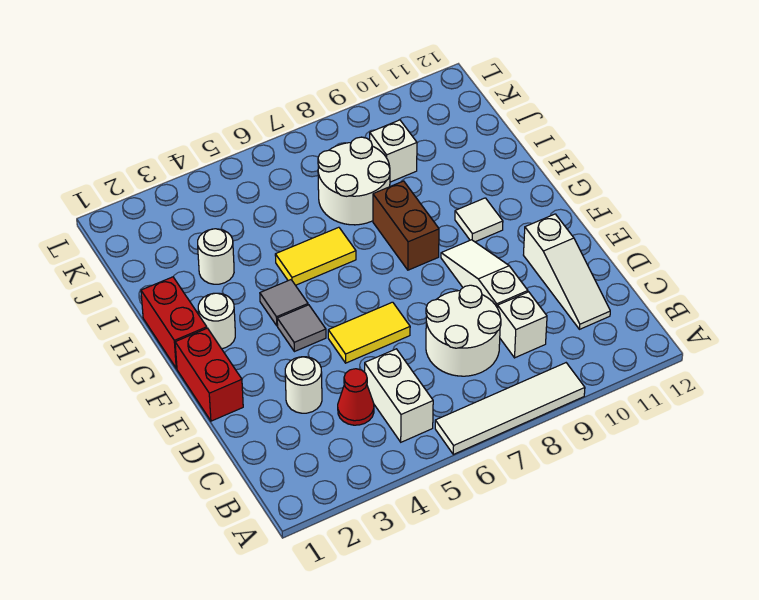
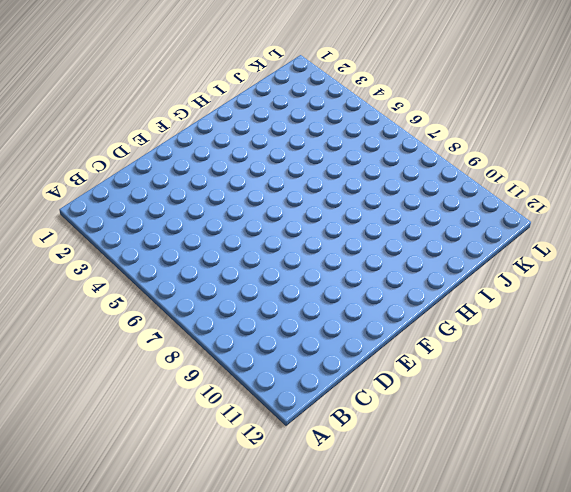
none -> white 1x4 tile [435,363,585,454]
none -> white 1x2 brick [365,349,433,442]
none -> red 1x1 cone [338,369,374,425]

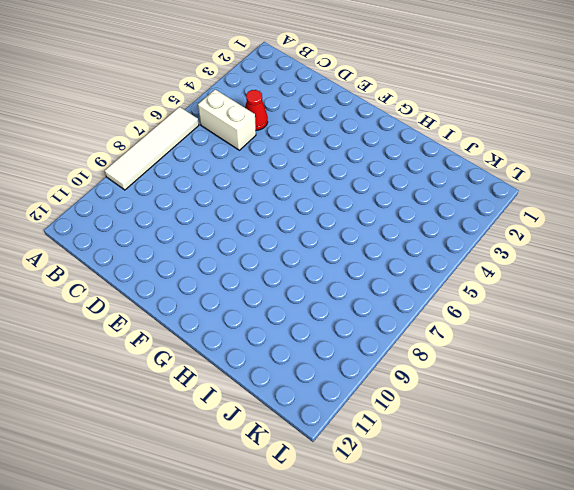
none -> white 2x2 round brick [426,285,501,376]
none -> white 1x1 brick [498,292,547,358]
none -> white 1x3 slope [524,214,610,329]

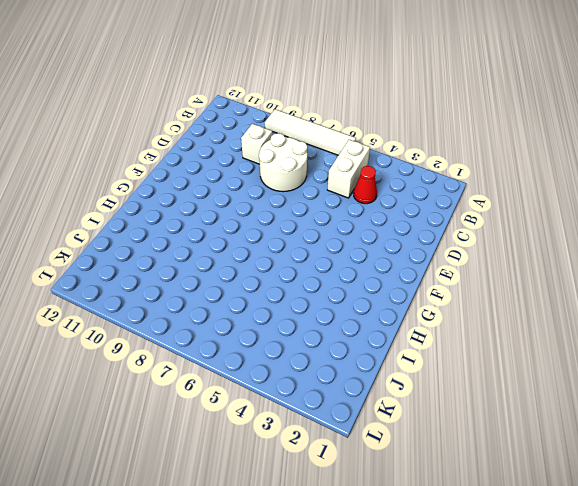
none -> white 1x3 slope [524,214,610,329]
none -> white 1x1 round brick [285,357,322,413]
none -> white 1x3 slope [441,240,528,308]

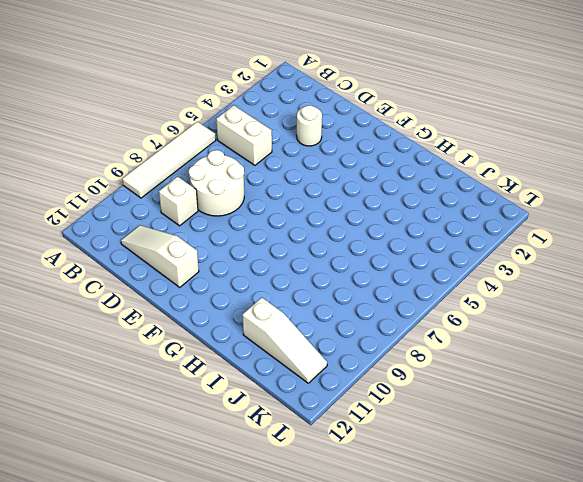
white 1x3 slope [242,298,327,383] -> white 1x3 slope moved to [441,240,528,308]
none -> red 1x1 cone [338,369,374,425]
none -> red 1x2 brick [175,328,243,421]
none -> yellow 1x2 tile [328,302,410,363]

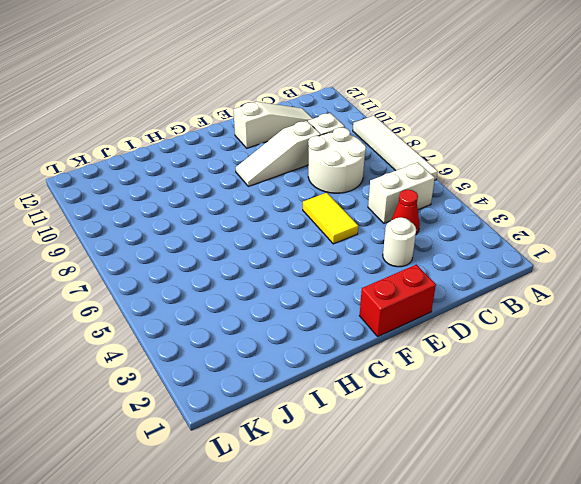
none -> grey 1x1 tile [277,305,326,352]
none -> red 1x2 brick [141,277,207,368]
none -> white 1x1 round brick [198,293,235,349]

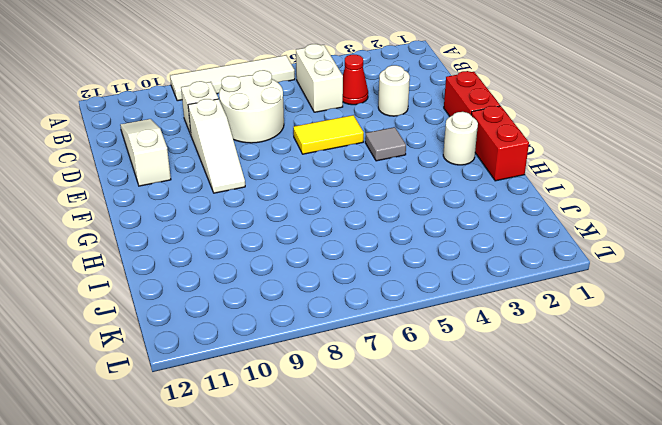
none -> grey 1x1 tile [260,280,308,326]
none -> brown 1x2 brick [373,181,439,270]
none -> white 1x1 tile [455,198,503,242]

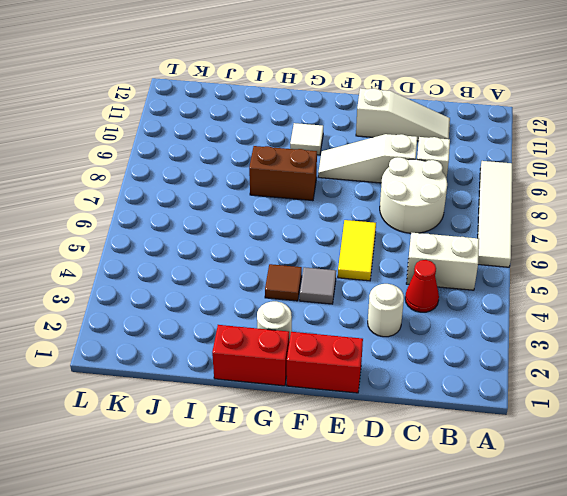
brown 1x1 tile [265,264,302,301] -> grey 1x1 tile [260,280,308,326]
none -> yellow 1x2 tile [275,227,356,285]
none -> white 1x1 round brick [198,229,234,284]
none -> white 2x2 round brick [318,137,390,225]

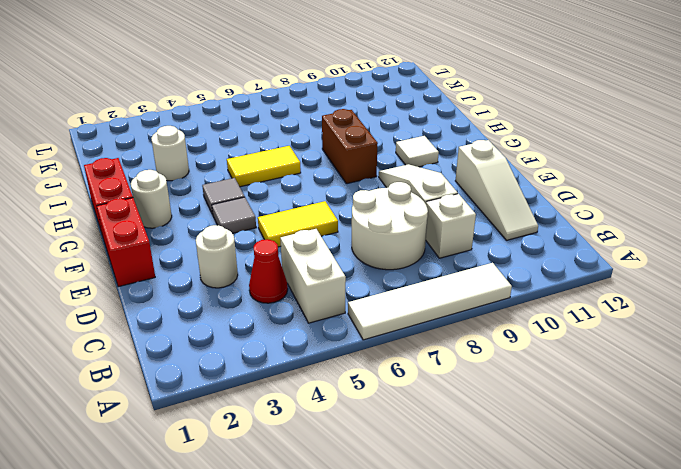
none -> white 2x2 round brick [318,137,390,225]
none -> white 1x1 brick [370,120,417,182]

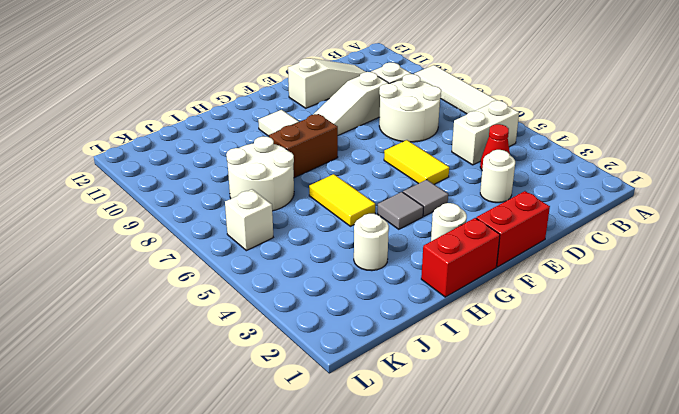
white 1x1 brick [225,189,273,251] -> white 1x1 brick moved to [370,120,417,182]

